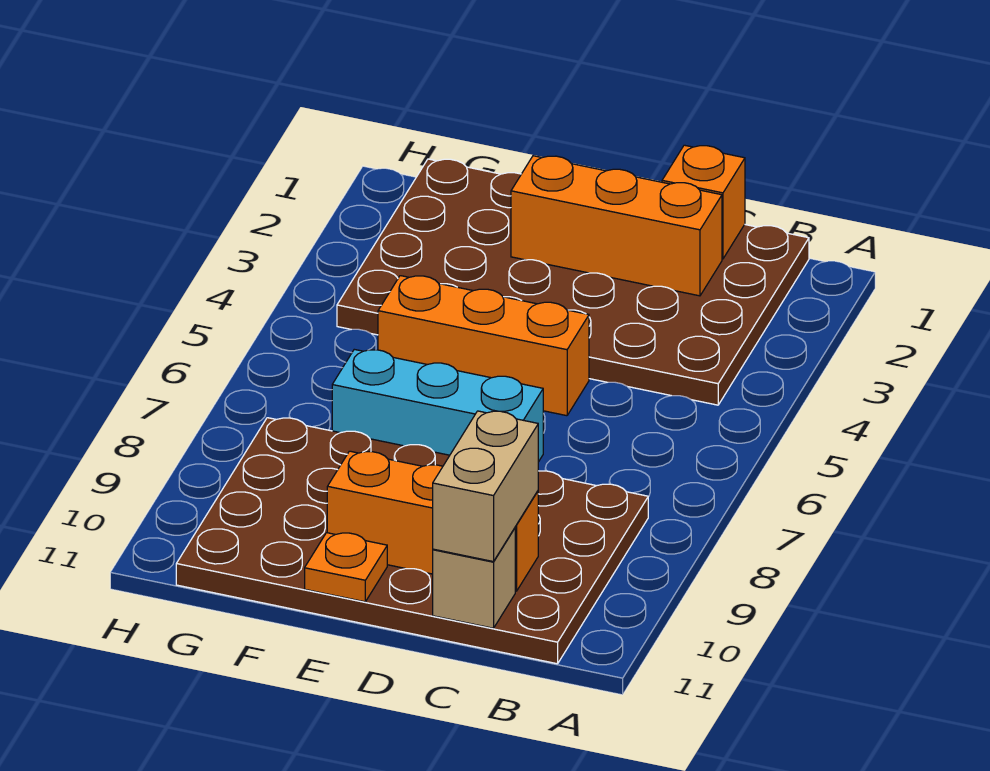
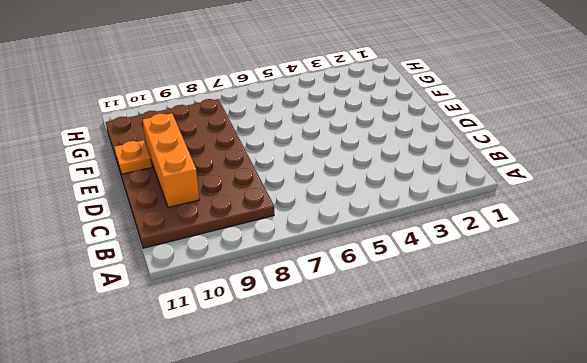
none -> brown 4x6 plate [337,159,809,405]
none -> orange 1x3 brick [378,276,589,416]

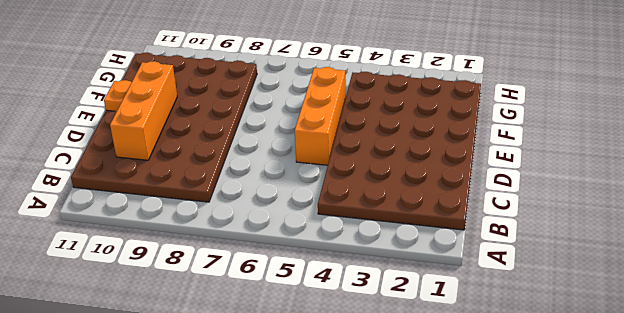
none -> cyan 1x3 brick [332,349,543,462]
none -> orange 1x1 brick [662,145,745,259]

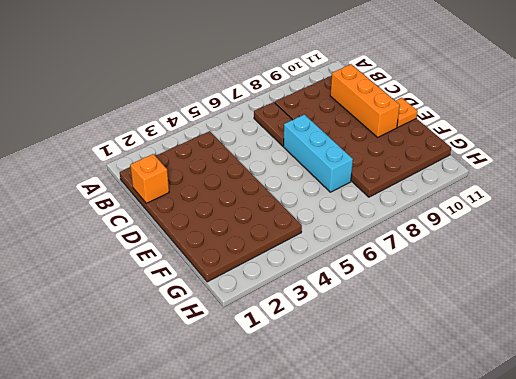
brown 1x2 plate [254,102,292,146] -> none
none -> orange 1x3 brick [378,276,589,416]
none -> orange 1x3 brick [511,156,722,296]

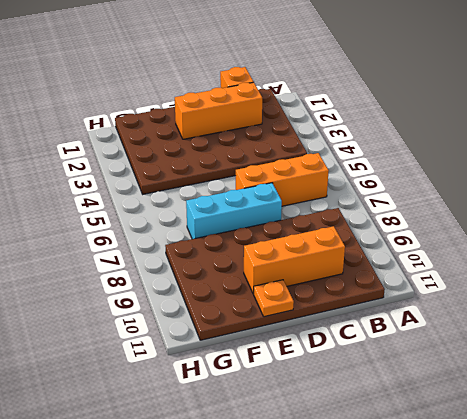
orange 1x3 brick [236,153,329,206] -> orange 1x3 brick moved to [378,276,589,416]
none -> tan 1x1 brick [433,528,515,628]
none -> tan 1x2 brick [433,411,538,562]

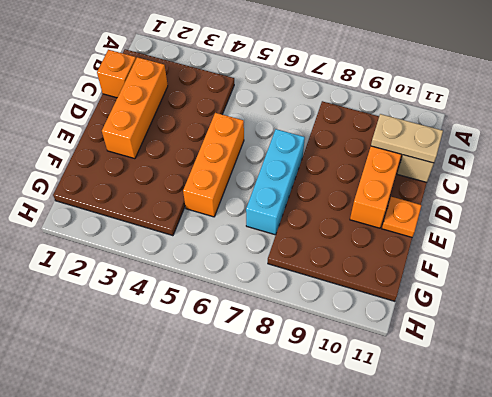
tan 1x2 plate [371,114,443,163] -> tan 1x2 brick [433,411,538,562]

